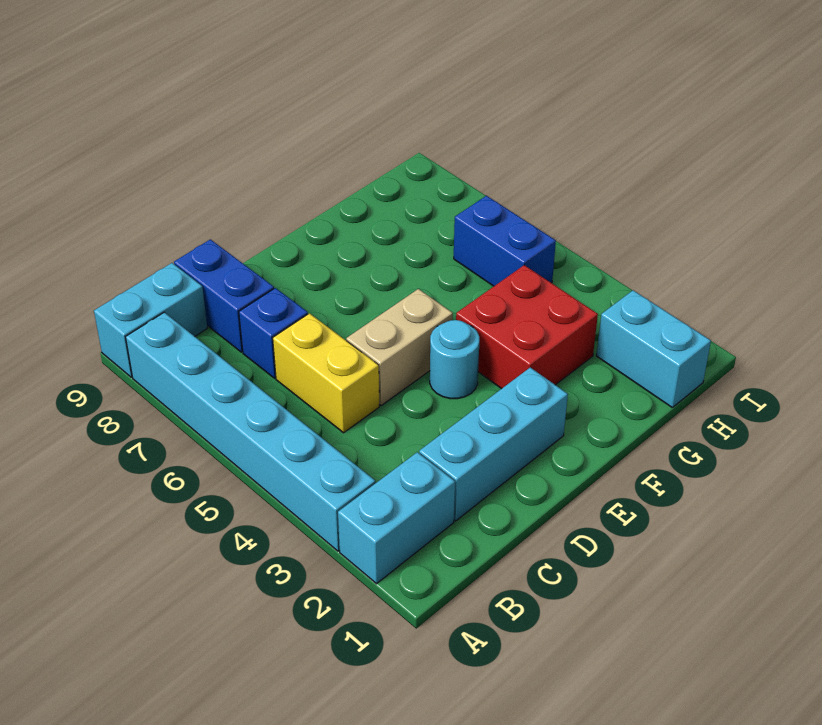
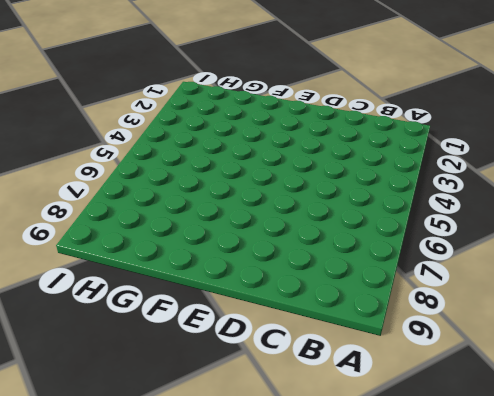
none -> cyan 1x2 brick [338,452,455,584]
none -> cyan 1x6 brick [126,312,375,551]
none -> cyan 1x2 brick [94,263,207,377]

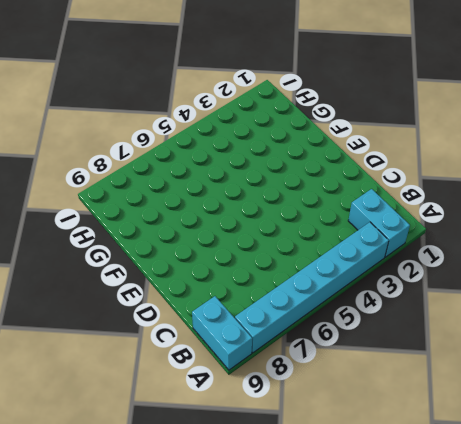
none -> cyan 1x3 brick [419,368,568,521]
none -> yellow 1x2 brick [273,313,379,433]
none -> blue 1x1 brick [239,288,308,378]

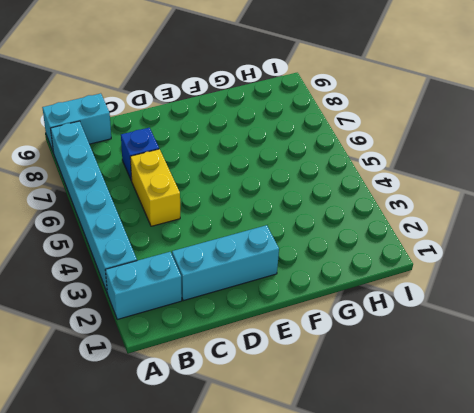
none -> blue 1x2 brick [174,239,274,352]
none -> tan 1x2 brick [346,289,453,405]
none -> cyan 1x1 round brick [430,320,479,399]

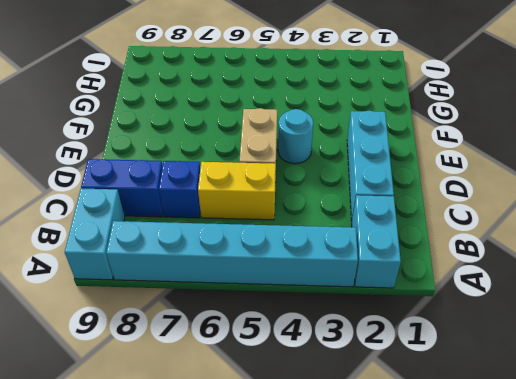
none -> red 2x2 brick [456,265,598,389]
none -> cyan 1x2 brick [596,290,711,407]
none -> blue 1x2 brick [454,196,556,286]

